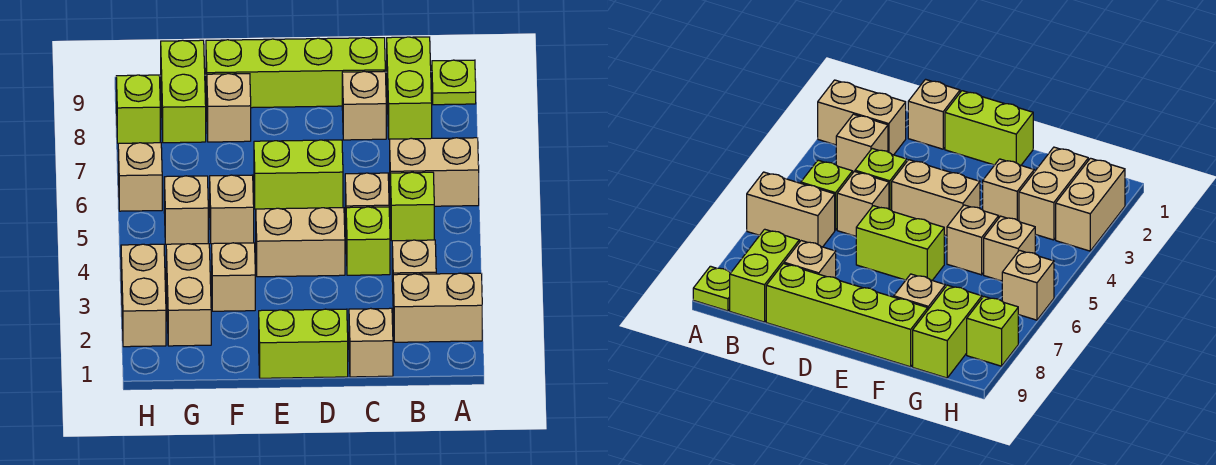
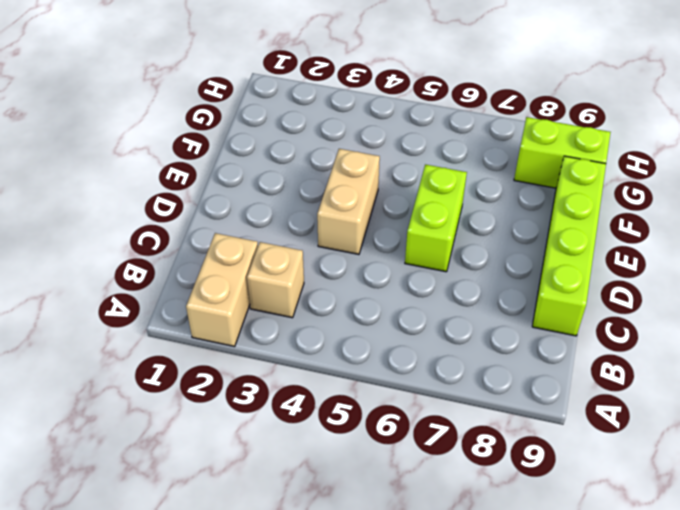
none -> tan 1x2 brick [390,138,479,206]
none -> lime 1x1 plate [432,60,476,105]
none -> lime 1x1 brick [390,172,434,241]

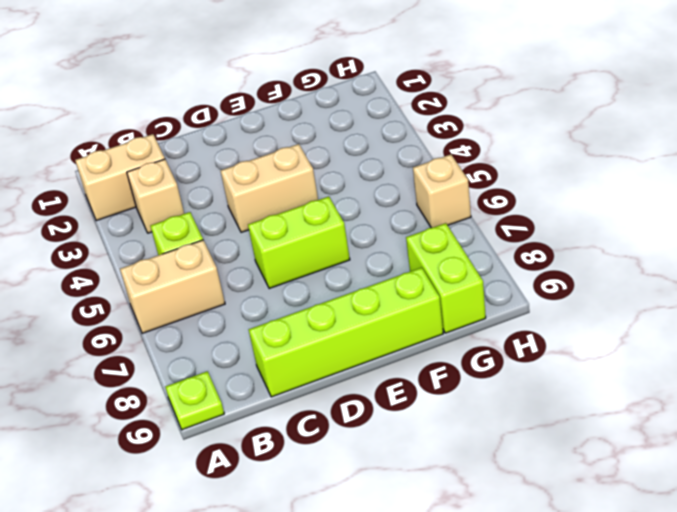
none -> lime 1x2 brick [387,37,432,139]
none -> tan 1x1 brick [349,308,393,377]
none -> lime 1x1 brick [346,207,390,275]

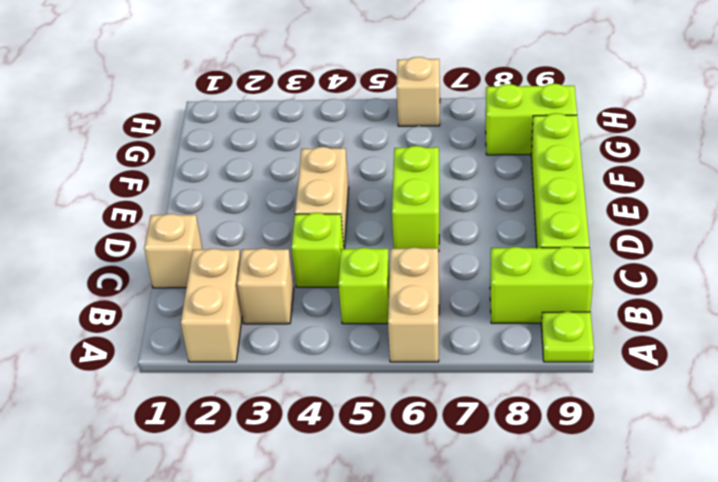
none -> tan 1x1 brick [345,173,389,218]
none -> tan 1x1 brick [342,71,386,140]
none -> lime 1x2 brick [259,309,348,378]

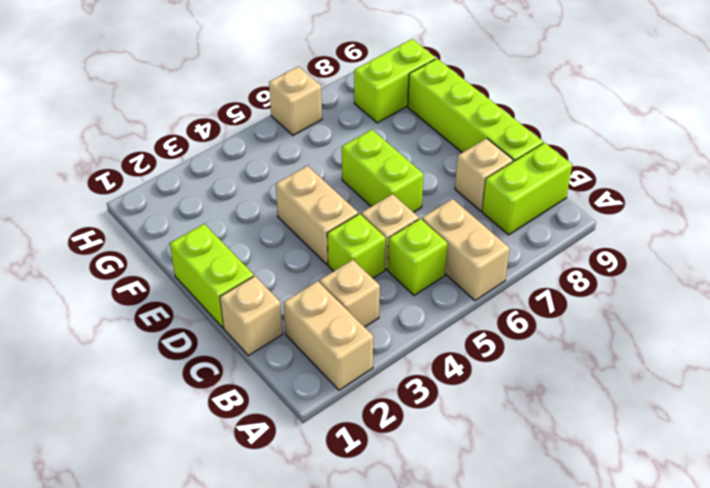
none -> lime 1x1 plate [432,60,476,105]
none -> tan 1x1 brick [212,243,255,311]
none -> tan 1x1 brick [210,175,254,244]

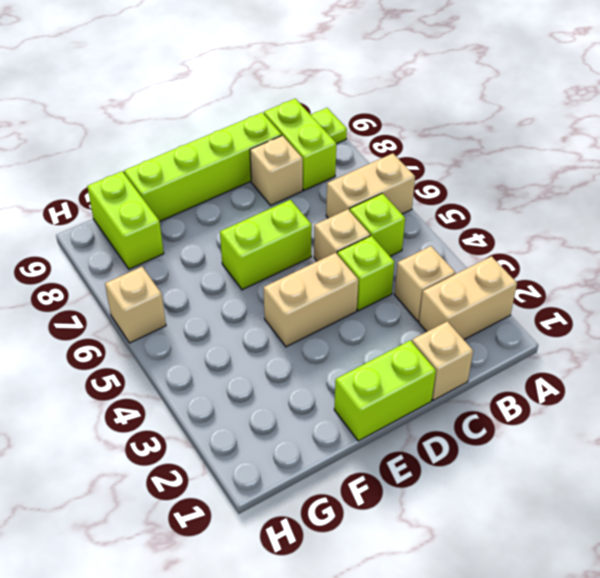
none -> tan 1x1 brick [212,243,255,311]
none -> tan 1x1 brick [210,175,254,244]
none -> tan 1x1 brick [207,74,251,142]

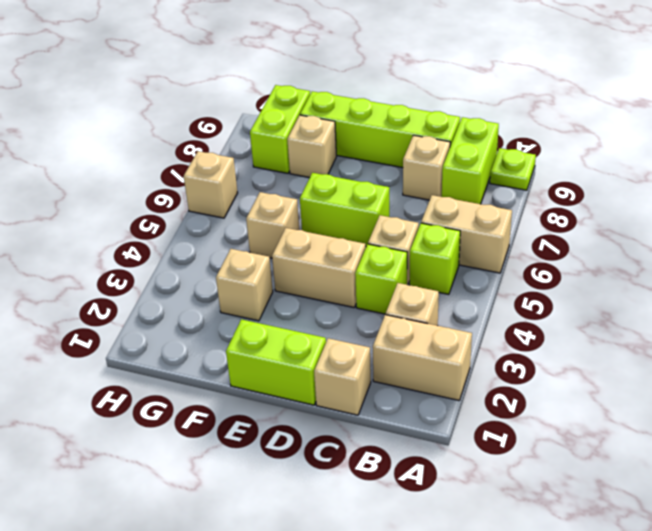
none -> tan 1x2 brick [166,244,211,346]
none -> tan 1x1 brick [164,176,208,244]
none -> tan 1x2 brick [121,244,166,347]

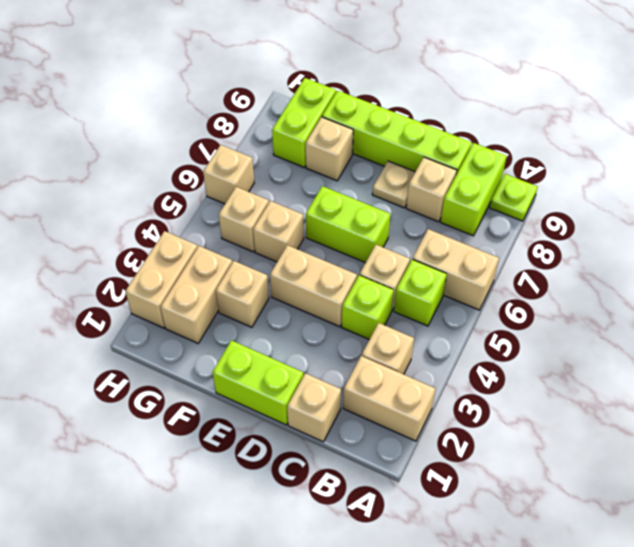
tan 1x1 plate [372,161,415,208] -> none
none -> lime 1x1 brick [116,75,160,143]

